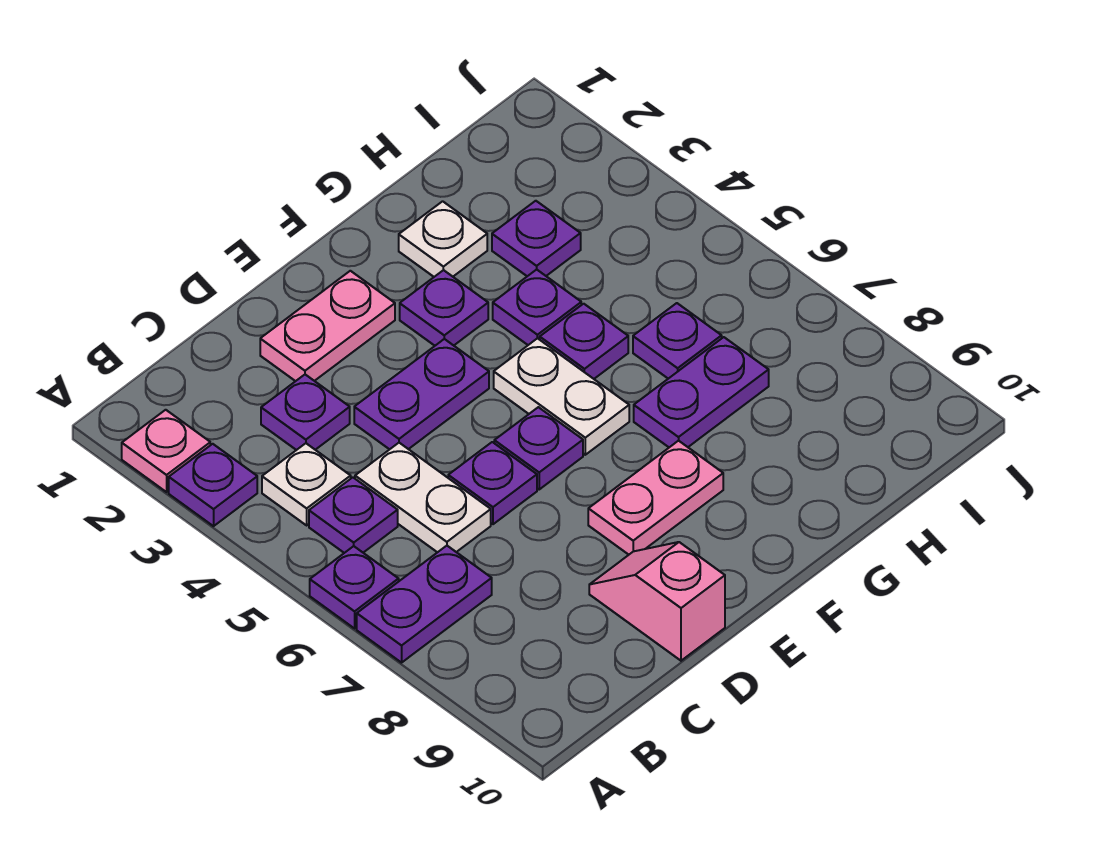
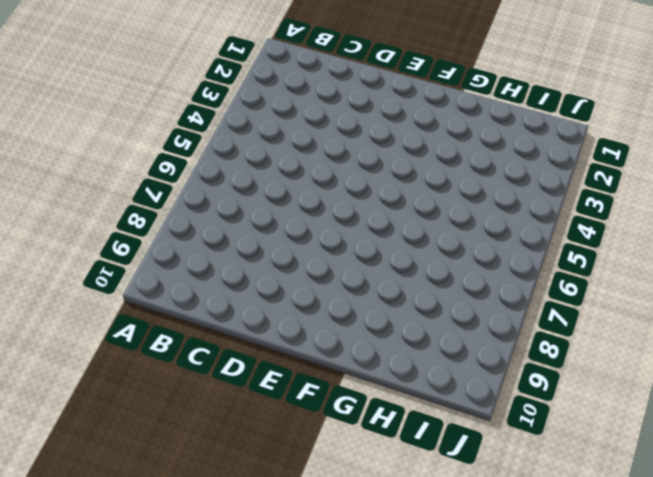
none -> pink 1x1 plate [122,410,210,492]
none -> purple 1x1 plate [169,444,257,526]
none -> purple 1x1 plate [310,546,399,628]

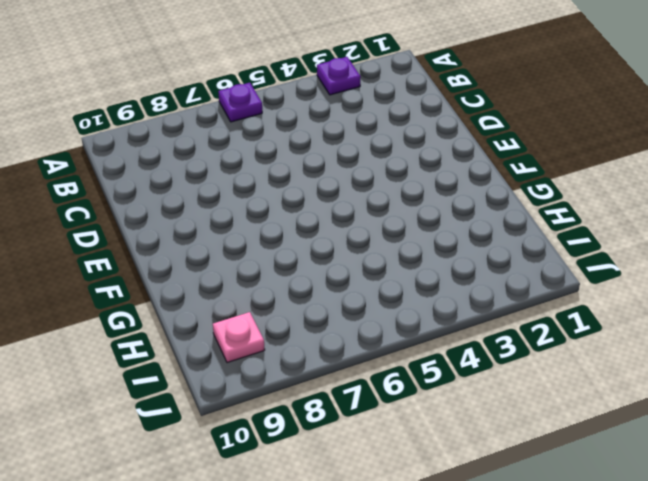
pink 1x1 plate [213,312,265,363] -> pink 1x1 plate moved to [122,410,210,492]
none -> purple 1x2 plate [357,546,492,663]
none -> white 1x1 plate [262,443,351,525]
none -> purple 1x1 plate [309,477,398,553]

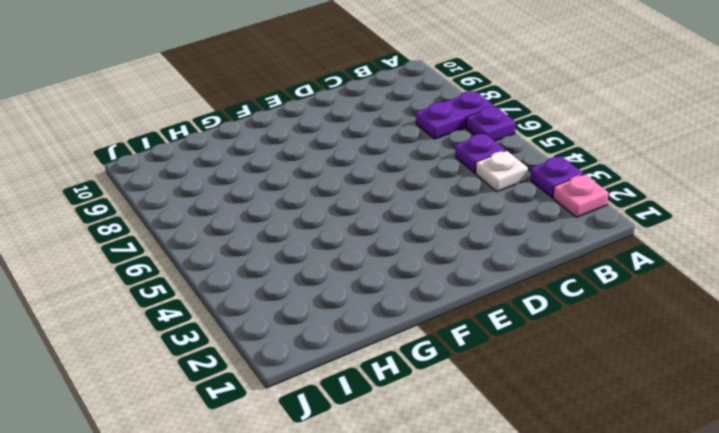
none -> purple 1x1 plate [261,375,350,450]
none -> white 1x2 plate [355,443,491,552]
none -> pink 1x2 plate [260,271,395,381]

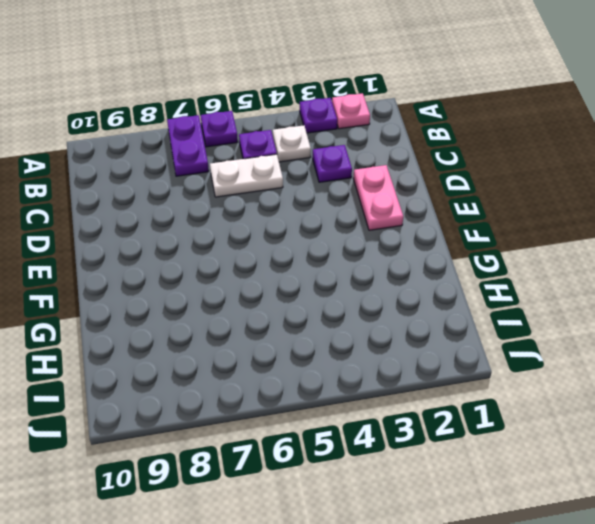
none -> purple 1x2 plate [354,339,489,449]
none -> purple 1x1 plate [448,442,537,524]
none -> pink 1x2 slope [589,542,725,661]

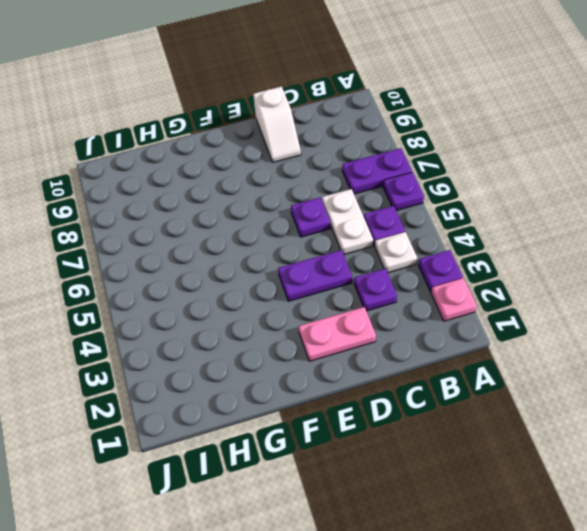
white 1x2 slope [253,87,301,162] -> pink 1x2 slope [589,542,725,661]
none -> purple 1x1 plate [494,407,583,489]
none -> pink 1x2 plate [588,441,723,555]
none -> purple 1x1 plate [400,270,488,346]

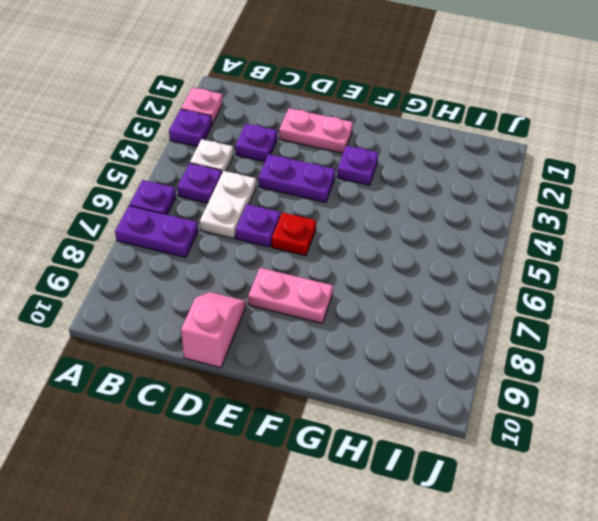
red 1x1 plate [272,212,316,256] -> purple 1x1 plate [494,407,583,489]
none -> white 1x2 plate [494,338,629,455]
none -> white 1x1 plate [399,201,487,277]
none -> purple 1x1 plate [493,270,581,345]

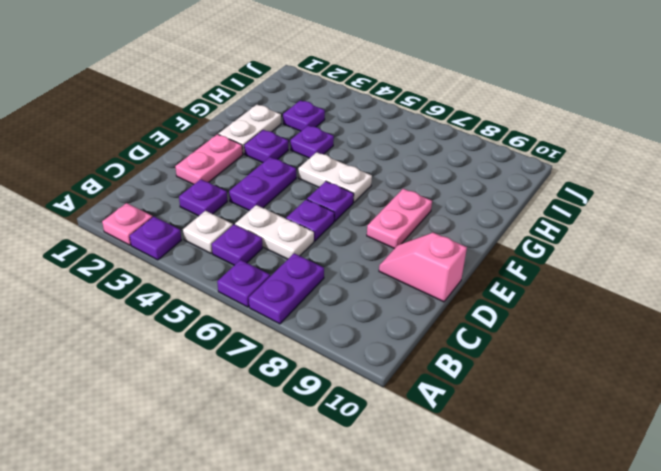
white 1x2 plate [219,105,281,154] -> white 1x1 plate [399,201,487,277]
none -> purple 1x1 plate [540,304,628,379]
none -> purple 1x2 plate [634,337,769,447]
none -> purple 1x1 plate [633,303,722,379]

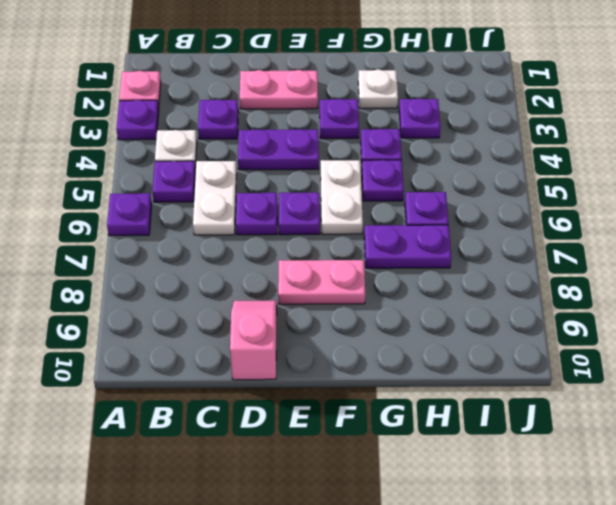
none -> purple 1x2 plate [357,546,492,663]

